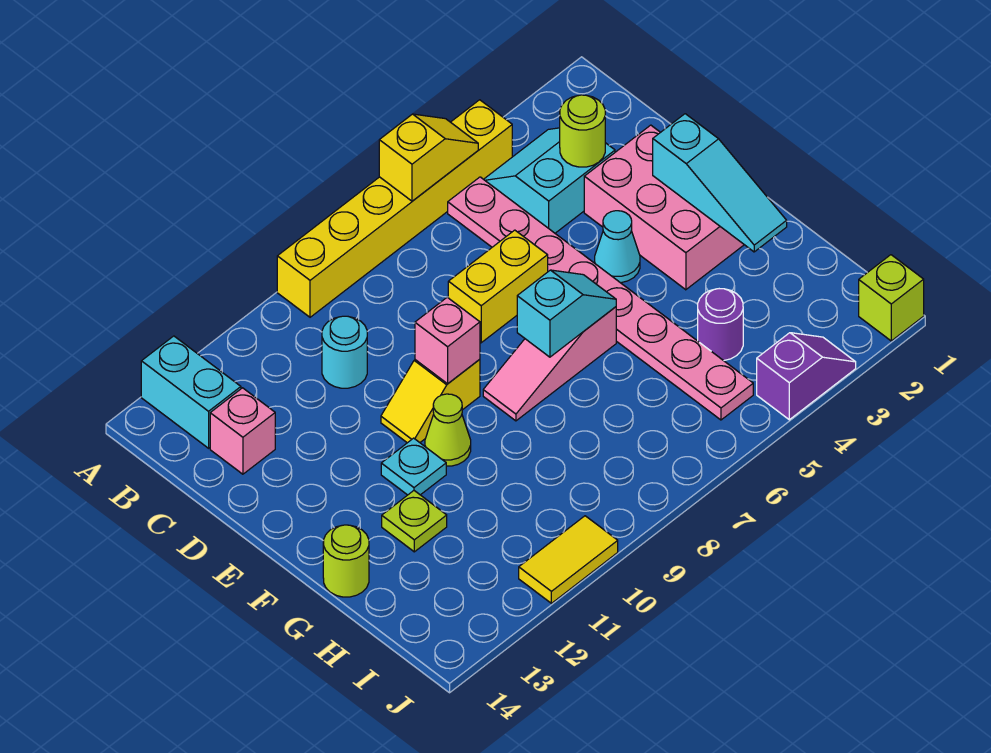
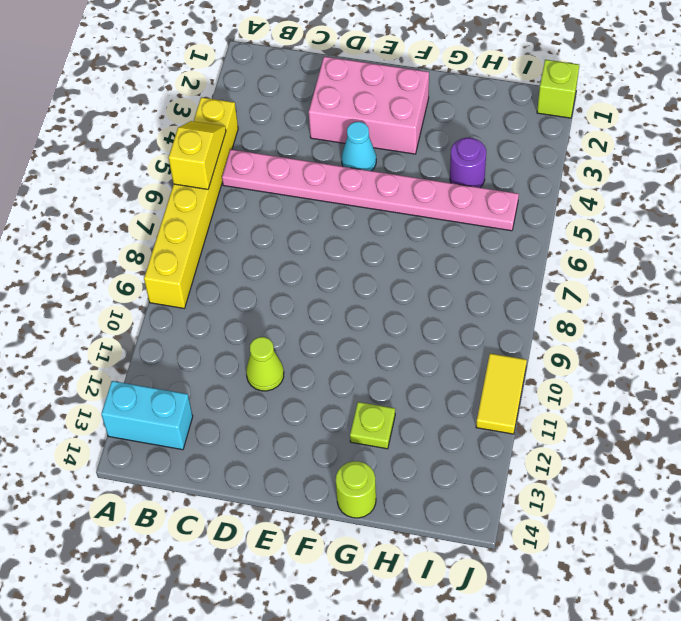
lime 1x1 cone [246,337,284,391] -> lime 1x1 cone moved to [425,394,471,466]
none -> cyan 2x2 slope [484,128,615,233]
none -> cyan 1x1 round brick [322,316,367,388]
none -> pink 1x1 brick [210,388,275,474]

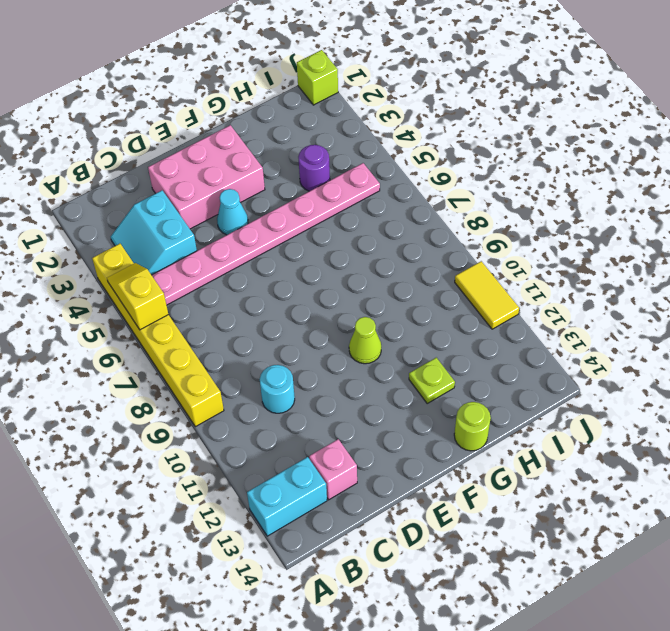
none -> yellow 1x2 brick [448,230,548,343]
none -> yellow 1x2 slope [381,359,480,443]
none -> pink 1x3 slope [483,307,616,421]

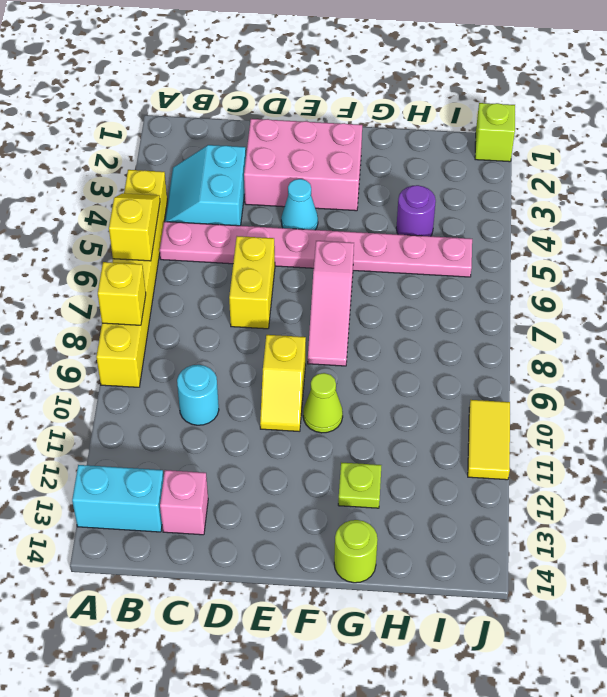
yellow 1x1 brick [98,262,146,325] -> none
none -> cyan 1x1 plate [381,438,446,495]
none -> purple 1x2 slope [757,333,856,420]
none -> lime 1x1 round brick [560,95,605,167]

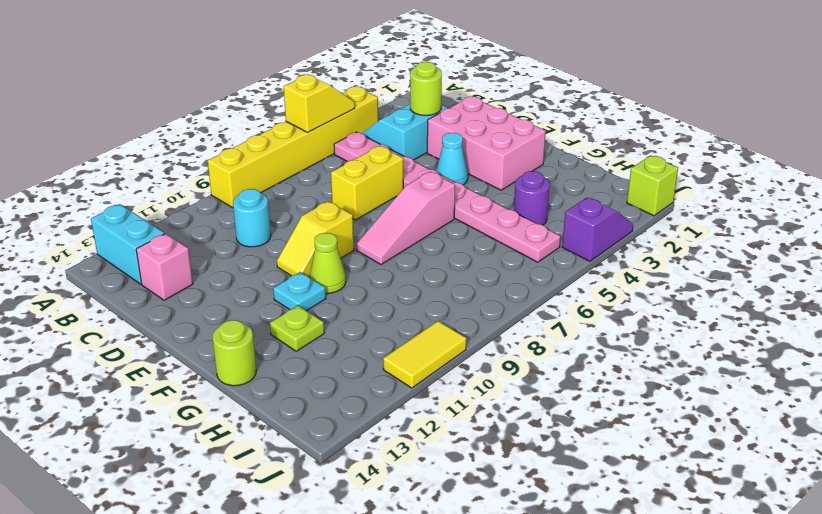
none -> cyan 1x3 slope [653,114,787,252]
none -> pink 1x1 brick [415,297,480,384]
none -> cyan 1x2 slope [517,270,616,357]

